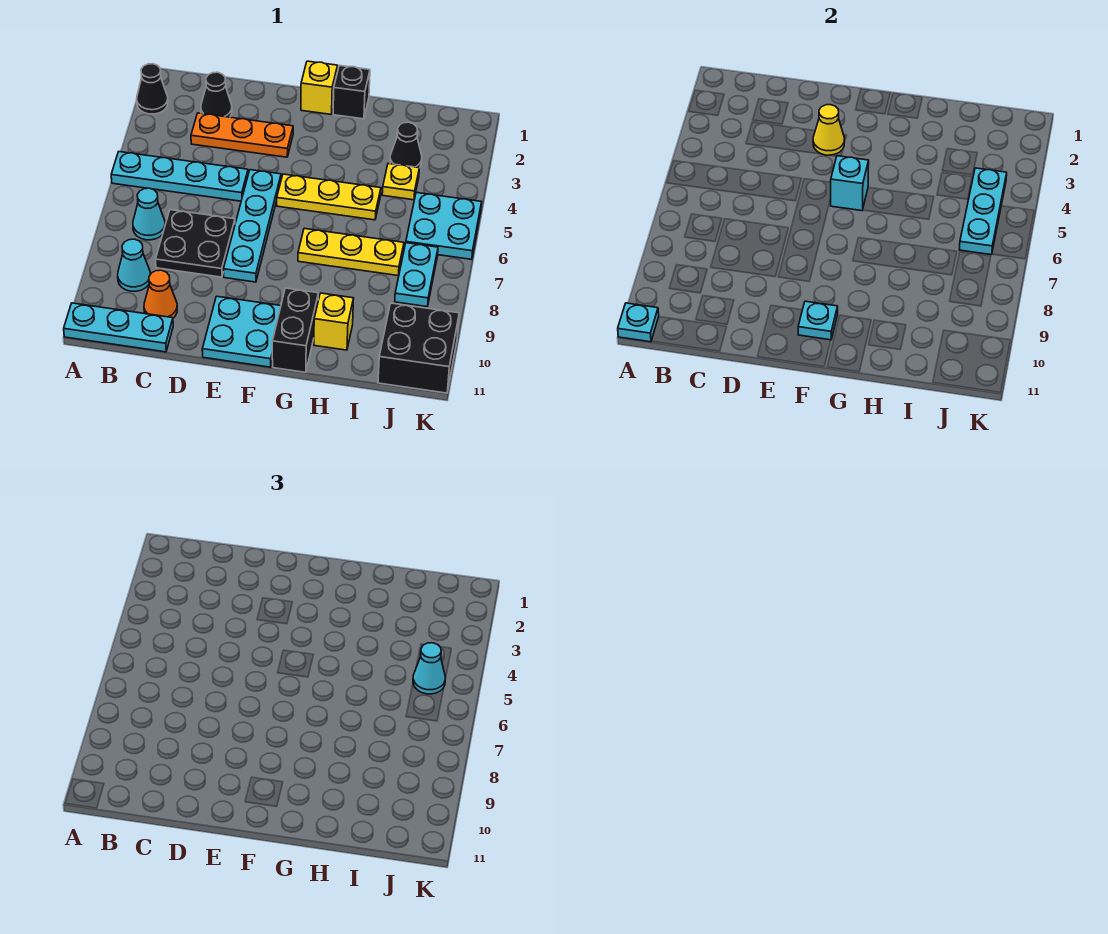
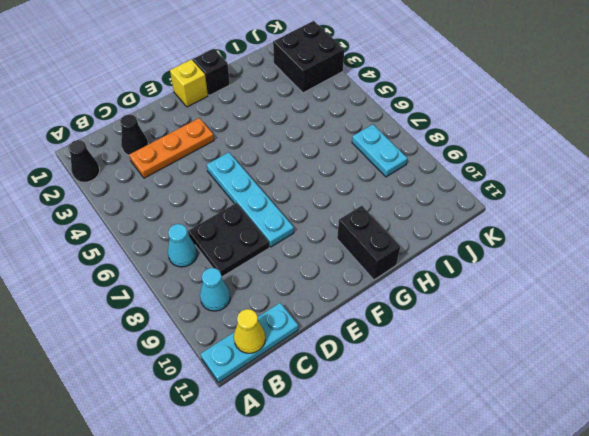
yellow 1x1 cone [234,309,265,353] -> yellow 1x1 cone moved to [813,105,844,155]
black 2x2 brick [273,21,344,93] -> black 2x2 brick moved to [378,303,459,393]
none -> cyan 1x4 plate [111,152,248,201]
none -> orange 1x1 cone [144,270,177,318]
none -> cyan 2x2 plate [202,296,281,367]

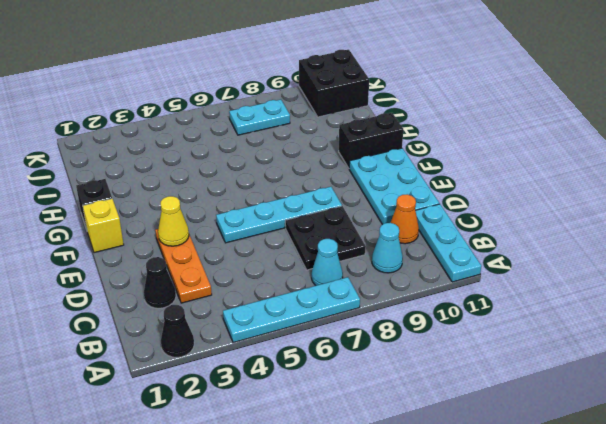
cyan 1x4 plate [223,277,360,343] -> cyan 1x4 plate turned to [111,152,248,201]
cyan 2x3 plate [349,148,439,224] -> cyan 2x2 plate [202,296,281,367]
none -> yellow 1x3 plate [277,174,381,220]
none -> yellow 1x3 plate [298,228,404,276]
none -> yellow 1x1 brick [314,293,354,350]

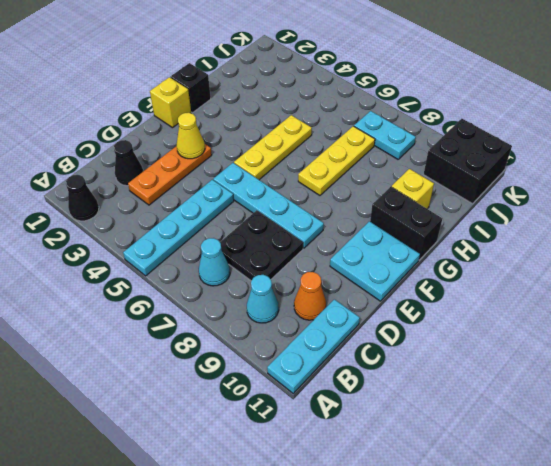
none -> black 1x1 cone [390,122,422,168]
none -> yellow 1x1 plate [382,164,419,200]
none -> cyan 2x2 plate [406,193,482,259]

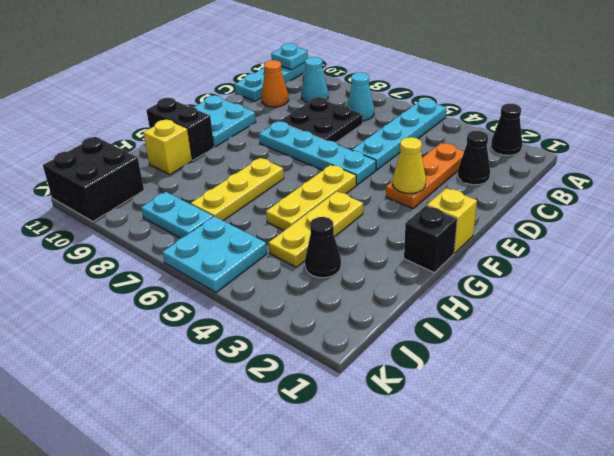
yellow 1x3 plate [269,191,363,267] -> yellow 1x1 plate [382,164,419,200]
none -> cyan 1x1 brick [831,156,869,211]
none -> cyan 1x1 plate [798,301,838,340]
none -> cyan 1x3 plate [959,168,1007,255]

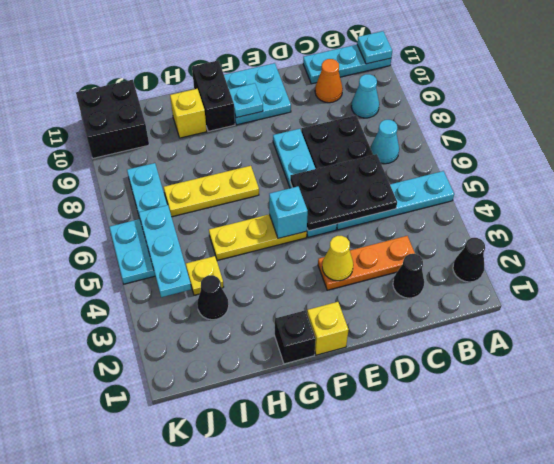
black 2x3 plate [290,154,397,231] -> none
none -> cyan 1x1 cone [413,643,445,694]

